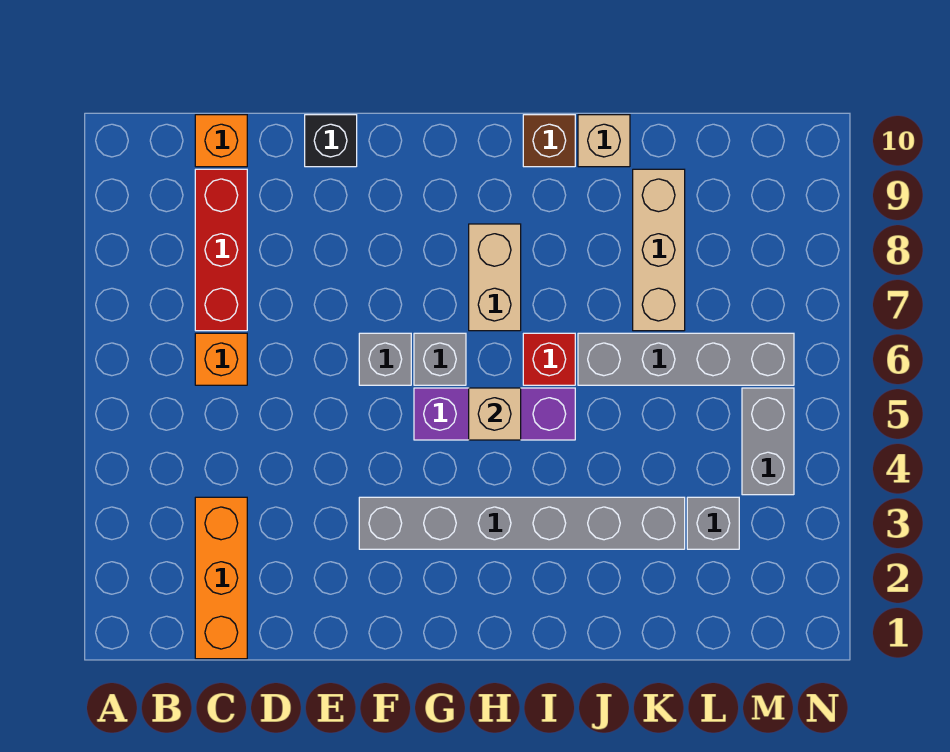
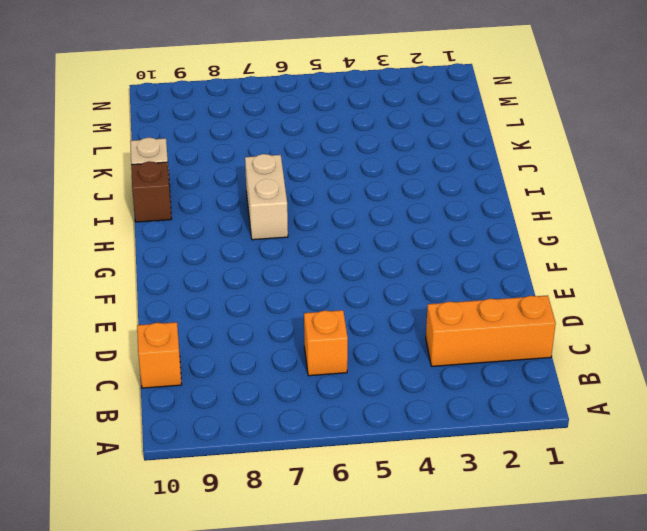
tan 1x2 brick [245,154,288,240] -> tan 1x2 brick turned to [469,224,521,331]
none -> red 1x3 brick [195,169,247,331]
none -> black 1x1 brick [305,115,357,167]
none -> grey 1x6 brick [359,497,685,549]

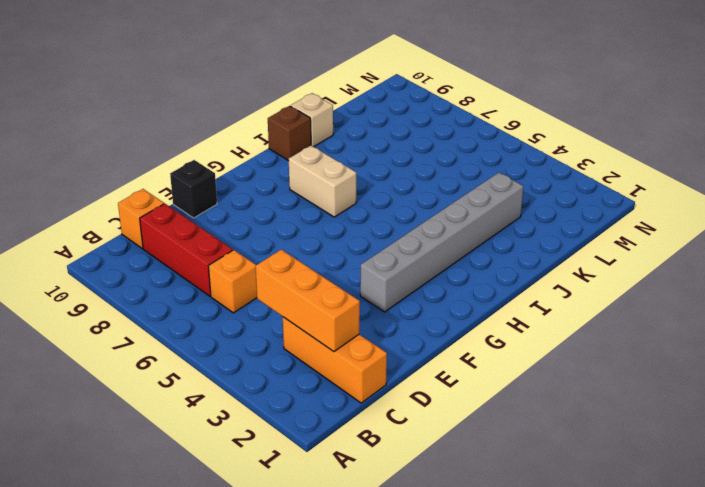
orange 1x3 brick [255,249,360,352] -> none
none -> grey 1x1 brick [359,333,411,385]
none -> purple 1x3 brick [414,388,575,440]
none -> grey 1x1 brick [414,333,466,385]

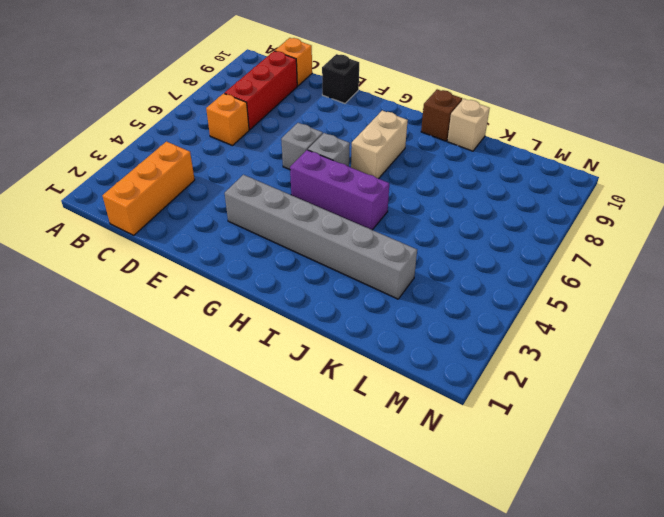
none -> red 1x1 brick [523,333,575,385]
none -> grey 1x4 brick [578,333,794,385]
none -> tan 1x3 brick [633,169,685,331]

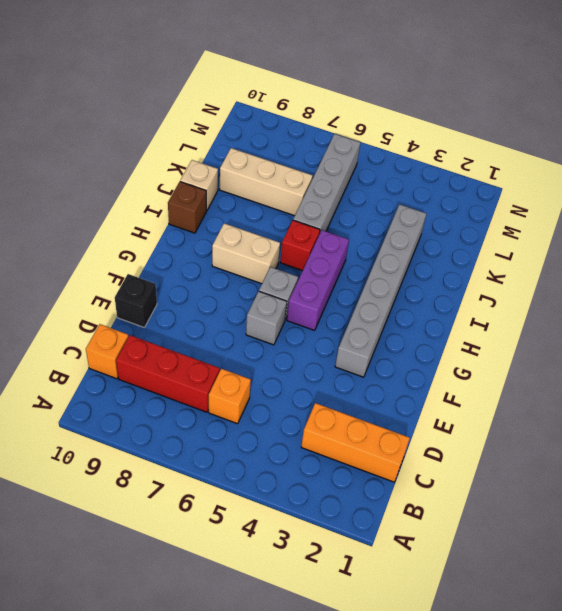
none -> grey 1x1 brick [687,497,739,549]
none -> grey 1x2 brick [742,388,794,495]
none -> tan 1x1 brick [469,388,521,440]

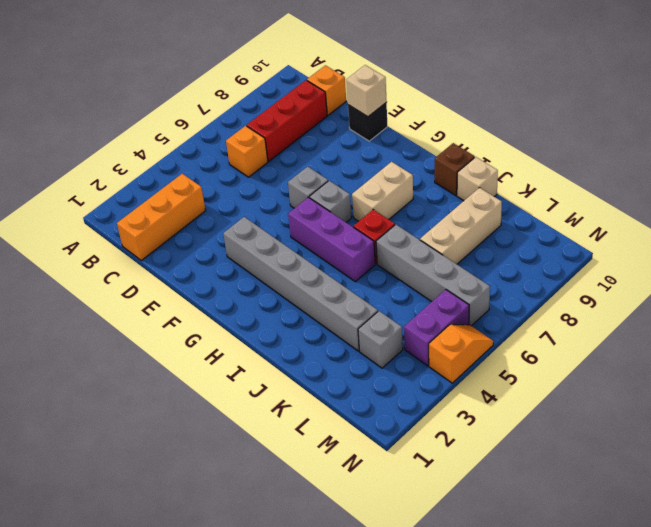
tan 1x1 brick [346,65,387,117] -> tan 1x1 brick moved to [469,388,521,440]
purple 1x2 brick [404,290,469,366] -> grey 1x2 brick [742,388,794,495]
orange 1x2 slope [429,325,493,383] -> none

